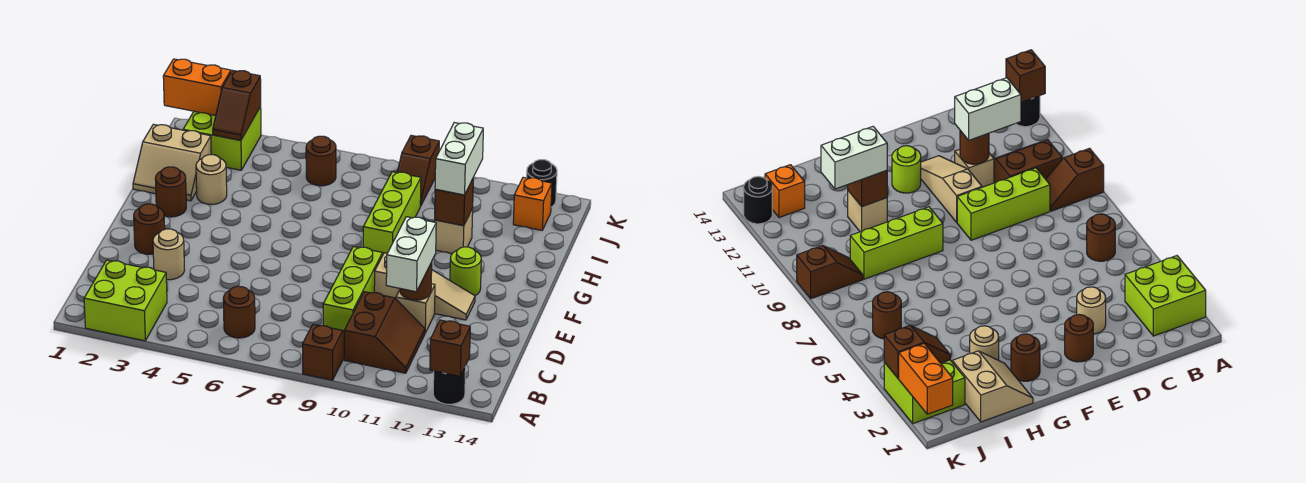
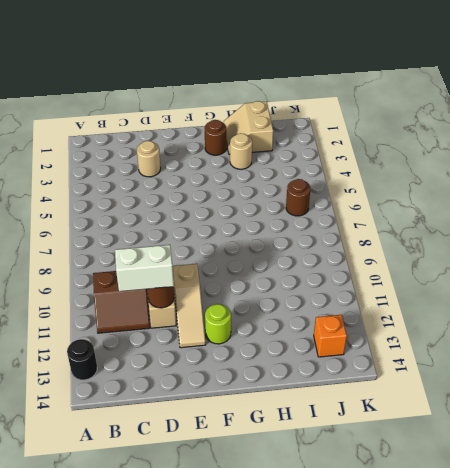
none -> lime 2x2 brick [84,260,167,341]
none -> brown 1x2 slope [303,324,344,380]
none -> brown 1x1 round brick [223,286,255,338]

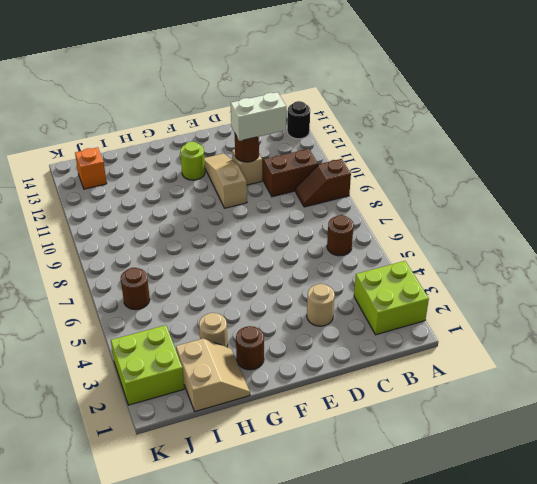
none -> lime 1x3 brick [323,247,382,331]
none -> brown 1x1 round brick [134,204,165,254]
none -> lime 1x3 brick [363,172,421,255]

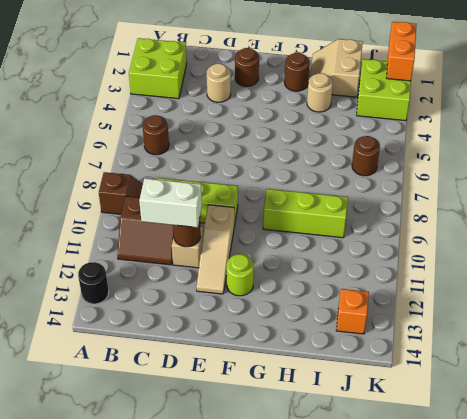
none -> tan 1x1 brick [435,209,473,254]
none -> brown 1x2 slope [397,135,439,206]
none -> black 1x1 round brick [527,160,557,207]

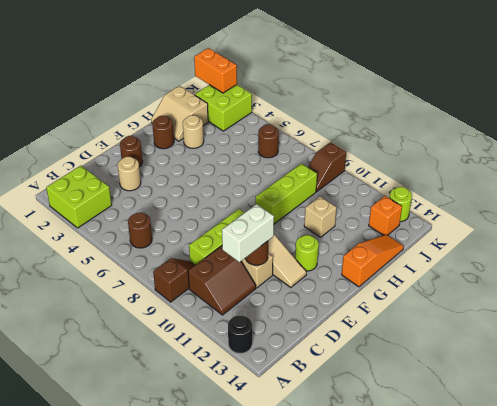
orange 1x3 slope [342,235,404,287] -> none
lime 1x1 round brick [389,187,412,222] -> black 1x1 round brick [527,160,557,207]
none -> brown 1x1 brick [430,320,470,376]
none -> brown 1x1 brick [435,179,473,226]
none -> brown 1x2 slope [213,70,261,140]

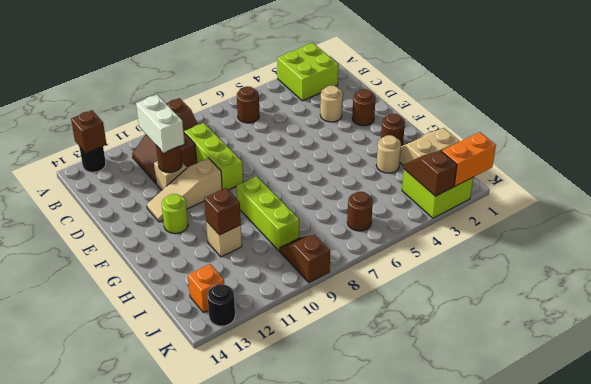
none -> white 1x2 brick [435,123,483,195]

